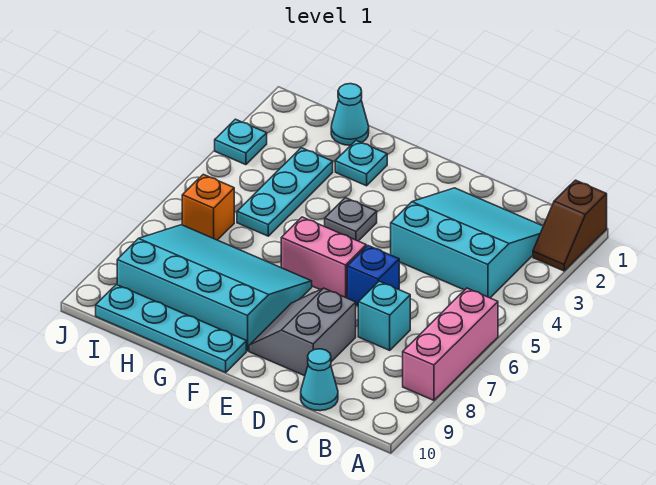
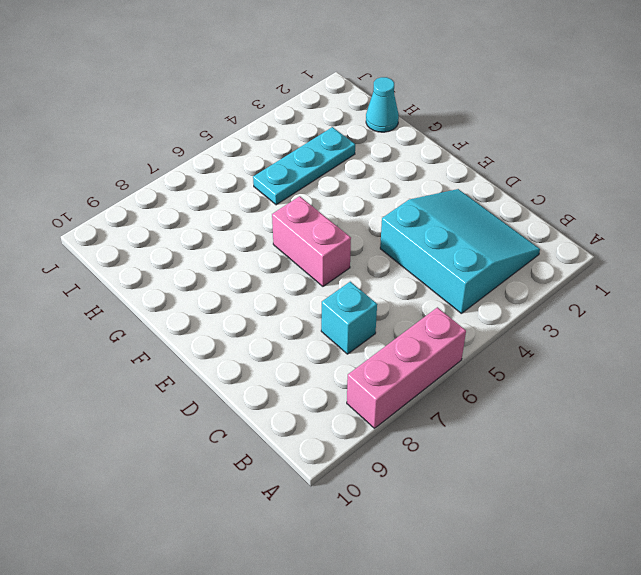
none -> brown 1x2 slope [533,180,607,271]
none -> cyan 1x1 cone [301,349,338,411]
none -> blue 1x1 brick [347,246,399,306]

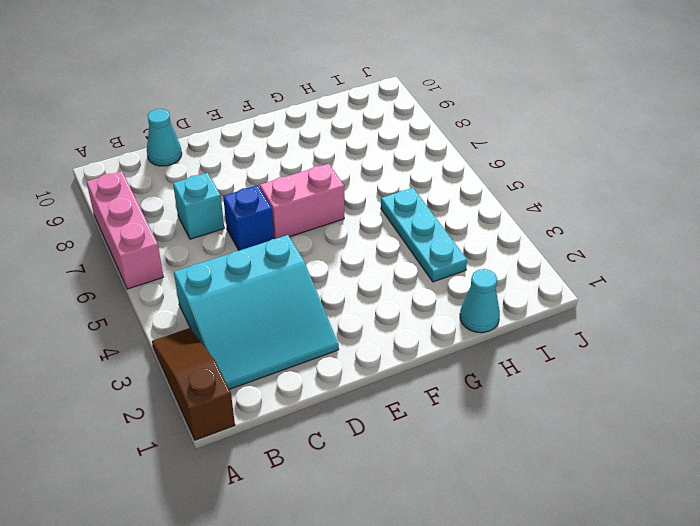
brown 1x3 slope [152,328,235,440] -> brown 1x2 slope [533,180,607,271]
none -> grey 2x2 slope [249,288,356,376]
none -> grey 1x1 plate [325,198,377,241]
none -> cyan 3x4 slope [117,225,312,351]

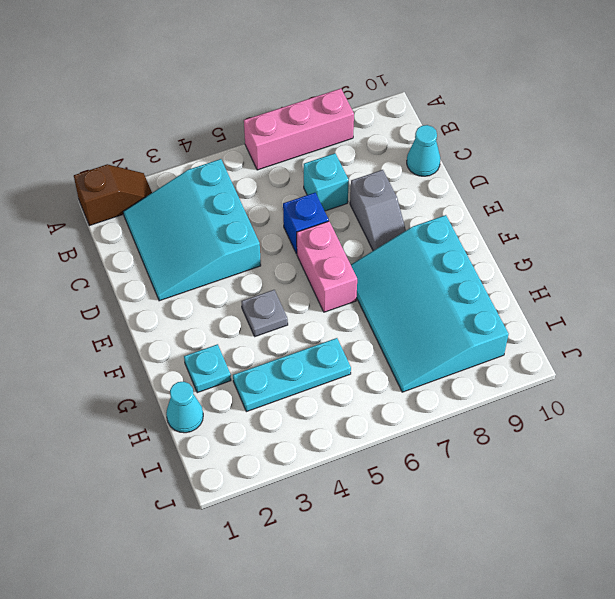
grey 1x2 slope [350,170,406,251] -> grey 2x2 slope [249,288,356,376]
none -> cyan 1x4 plate [96,285,246,372]
none -> orange 1x1 brick [182,174,234,240]
none -> cyan 1x1 plate [215,119,267,165]

